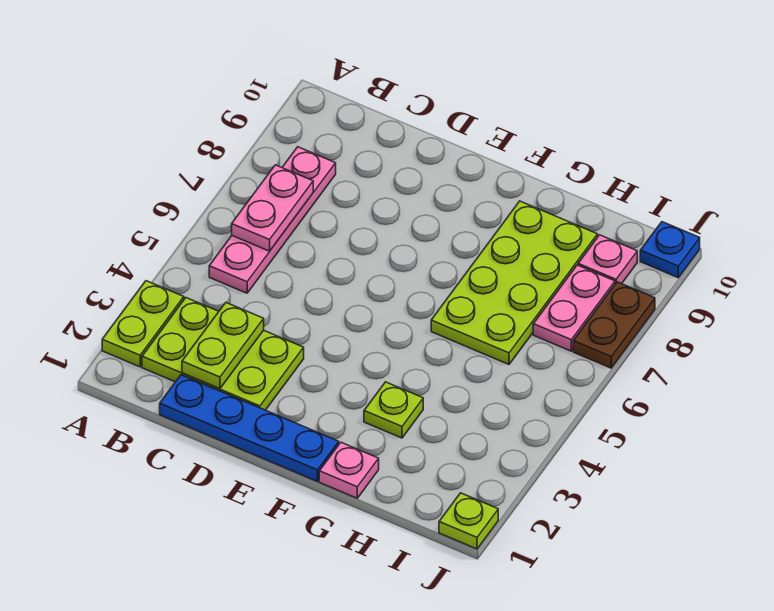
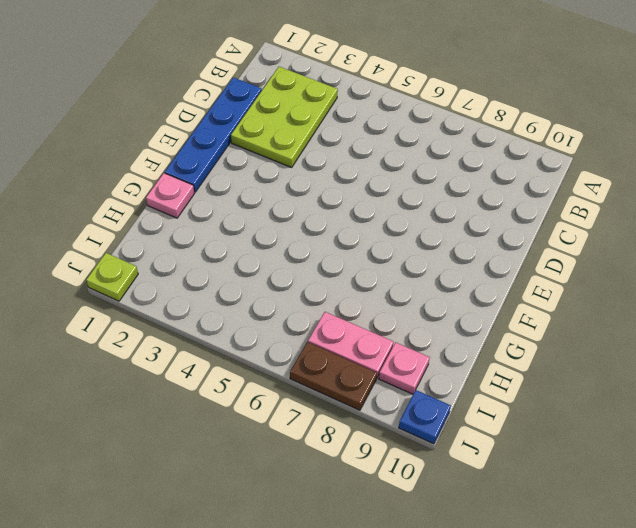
none -> lime 1x2 plate [102,281,184,367]
none -> pink 1x4 plate [209,147,336,293]
none -> lime 1x1 plate [364,382,423,438]

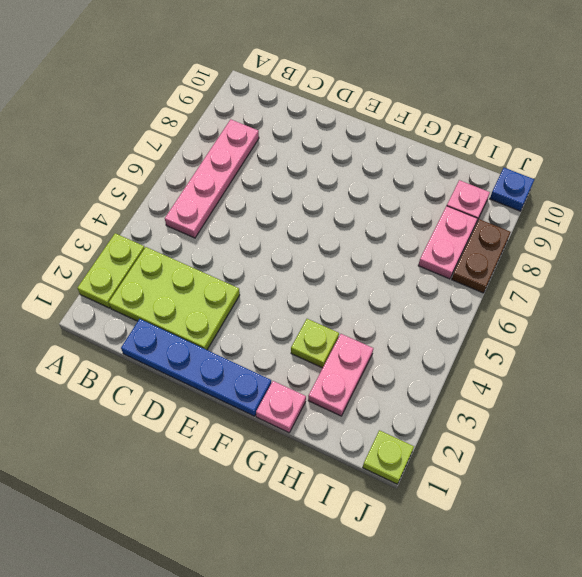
pink 1x2 plate [308,334,373,416] -> pink 1x2 plate moved to [232,165,313,251]
none -> lime 2x4 plate [431,201,598,364]
none -> lime 1x2 plate [182,303,264,389]

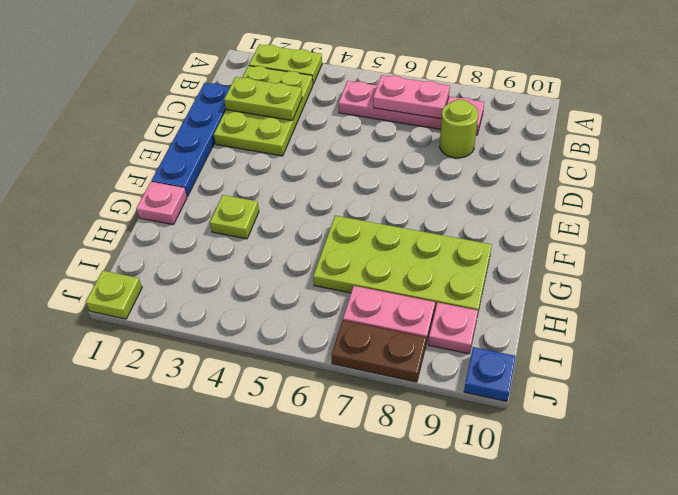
lime 1x1 round brick [440,100,478,158] -> none

